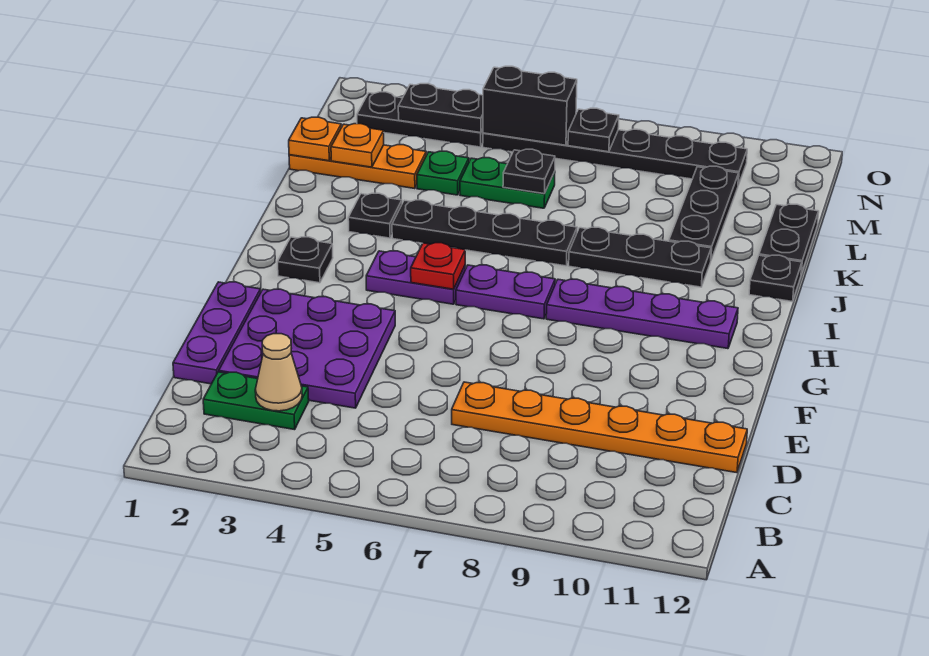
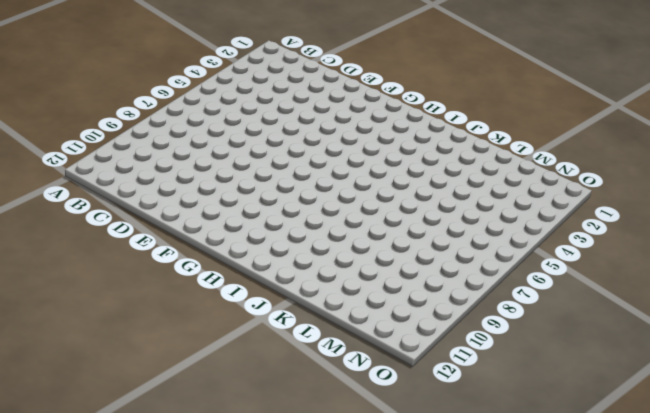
none -> green 1x2 plate [203,372,309,430]
none -> purple 1x3 plate [173,282,261,384]
none -> purple 3x3 plate [219,289,395,408]

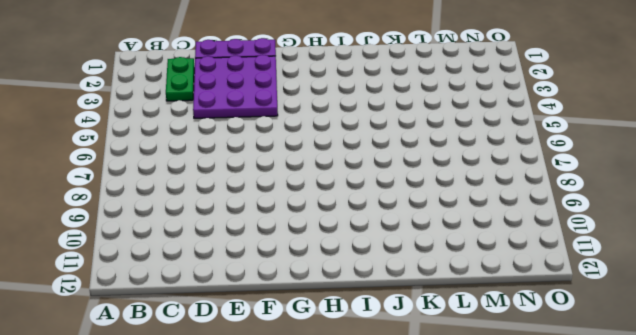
none -> orange 1x6 plate [452,382,747,473]
none -> black 1x1 plate [278,237,333,283]
none -> purple 1x2 plate [366,251,465,304]

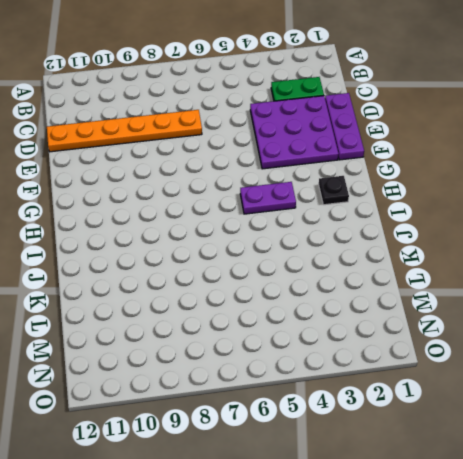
none -> purple 1x2 plate [456,265,555,319]
none -> purple 1x4 plate [546,279,738,349]
none -> black 1x1 plate [348,193,402,238]

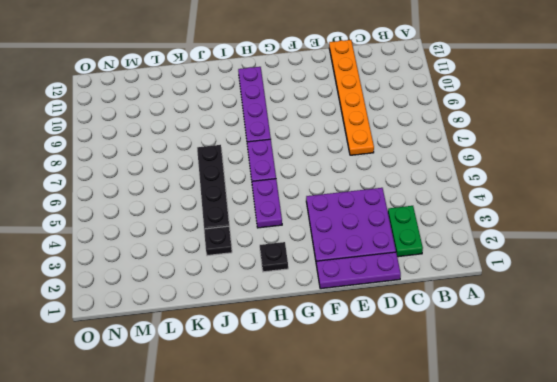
none -> black 1x3 plate [569,227,711,287]
none -> black 1x1 plate [749,255,802,302]
none -> black 1x3 plate [669,166,739,260]

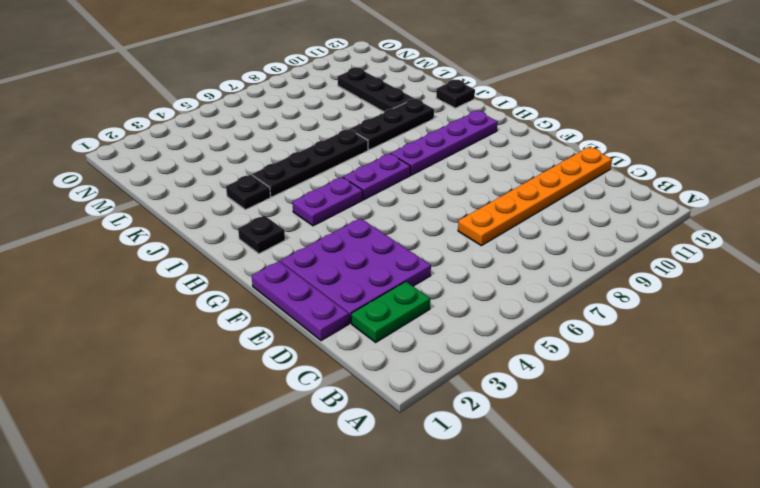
none -> black 1x2 plate [759,204,819,274]
none -> orange 1x3 plate [289,145,426,189]
none -> green 1x1 plate [417,151,469,195]

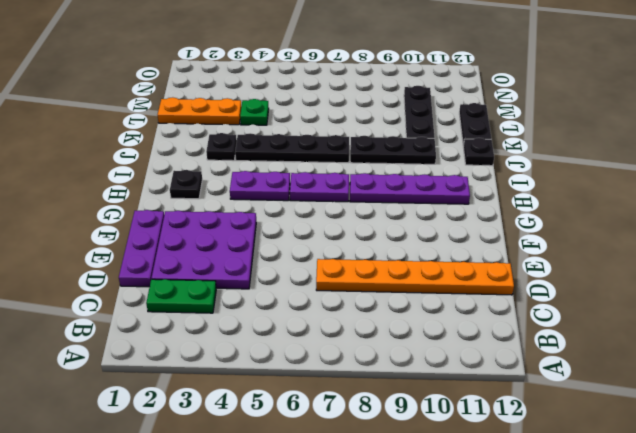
none -> green 1x2 plate [460,158,555,208]
none -> black 1x3 plate [357,92,483,147]
none -> black 1x6 plate [483,129,747,185]

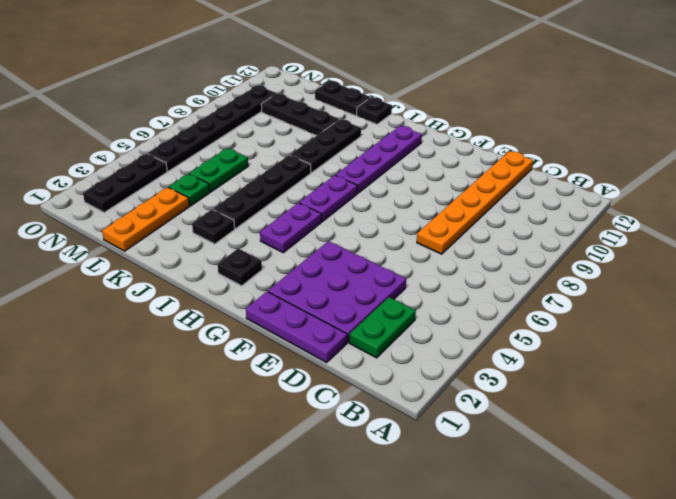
none -> tan 1x1 cone [255,334,302,411]
none -> red 1x1 plate [411,243,465,289]
none -> orange 1x1 plate [289,117,341,161]

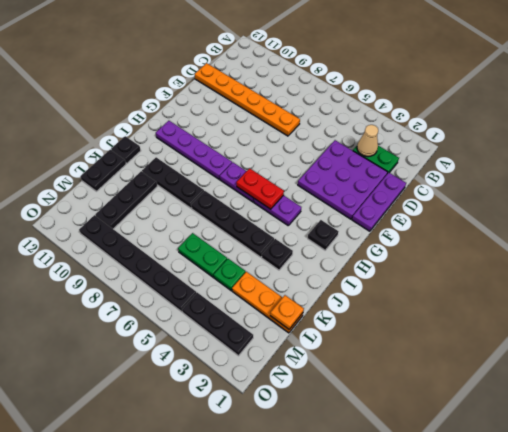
red 1x2 plate [236,168,284,209] -> red 1x1 plate [411,243,465,289]
none -> orange 1x1 plate [331,124,384,167]
none -> black 1x1 plate [503,149,555,194]
none -> black 1x2 plate [398,84,483,133]

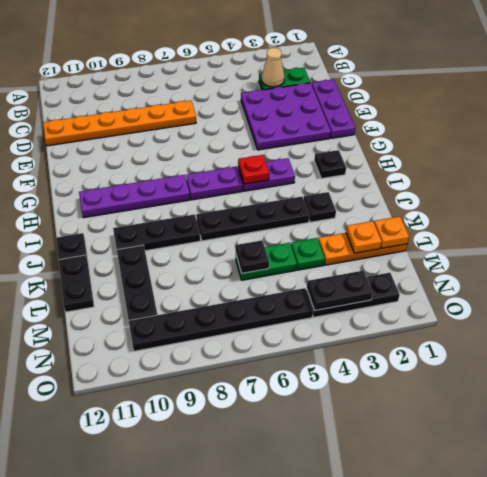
none -> black 1x2 brick [483,66,577,145]
none -> black 1x1 plate [568,108,619,152]

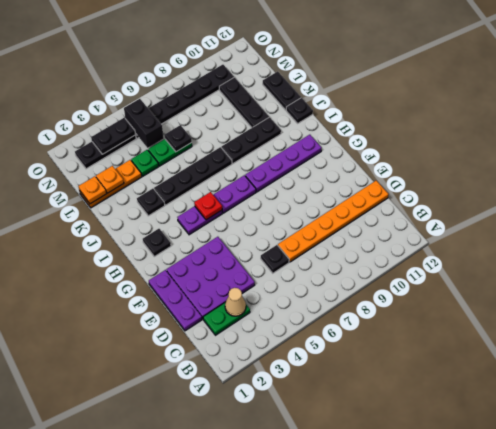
black 1x1 plate [261,245,289,273] -> black 1x1 plate moved to [568,108,619,152]
black 1x2 brick [124,99,164,148] -> black 1x2 brick turned to [483,66,577,145]

